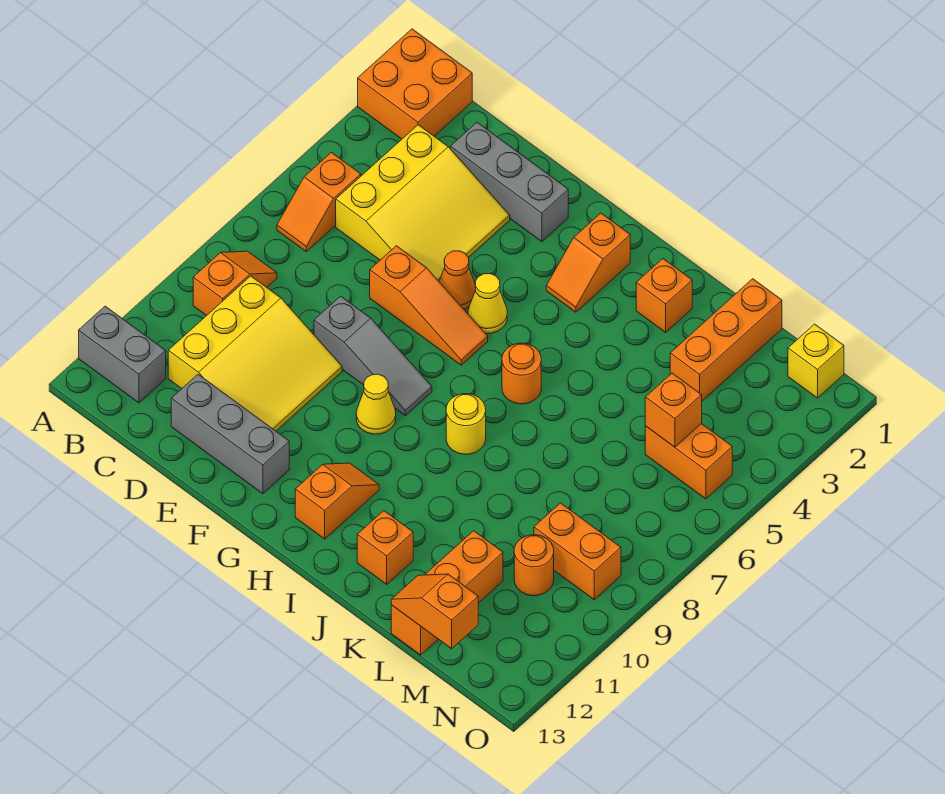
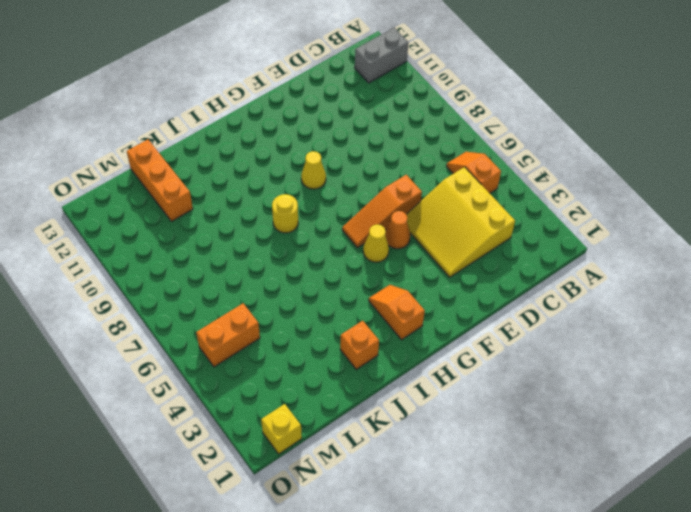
none -> orange 2x2 brick [358,29,472,139]
none -> orange 1x2 slope [193,251,277,316]
none -> yellow 3x3 slope [168,276,342,431]

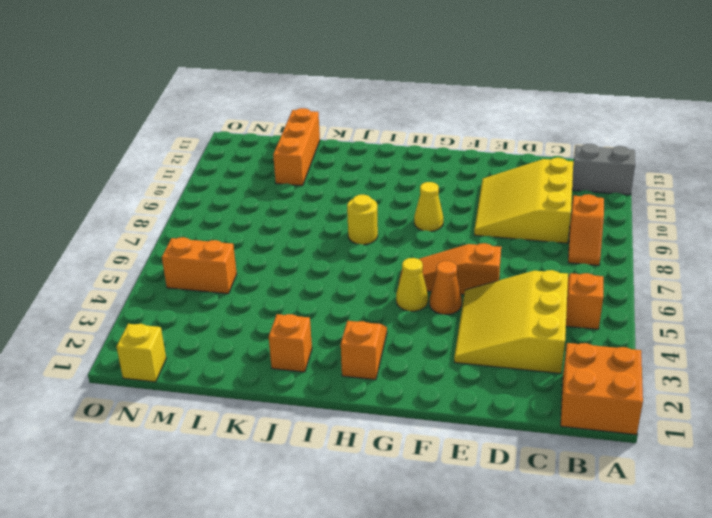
none -> grey 1x3 brick [450,122,568,242]
none -> grey 1x3 brick [171,374,289,494]
none -> grey 1x3 slope [314,296,432,415]

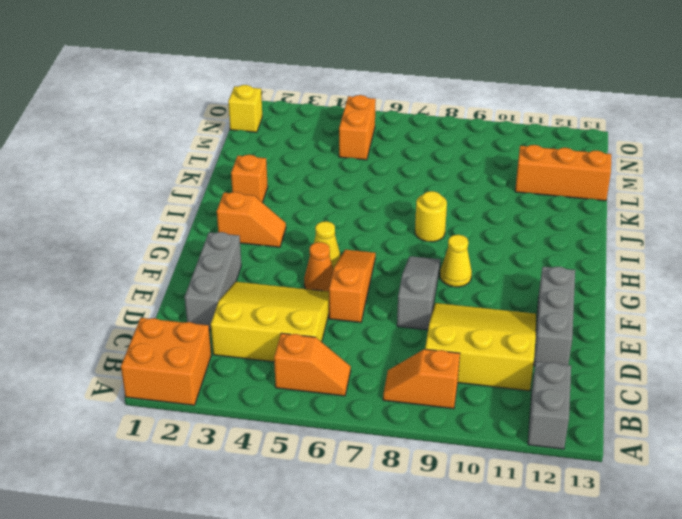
none -> orange 1x2 slope [295,463,379,539]
none -> orange 1x1 round brick [502,343,541,404]
none -> orange 1x1 brick [357,511,413,584]

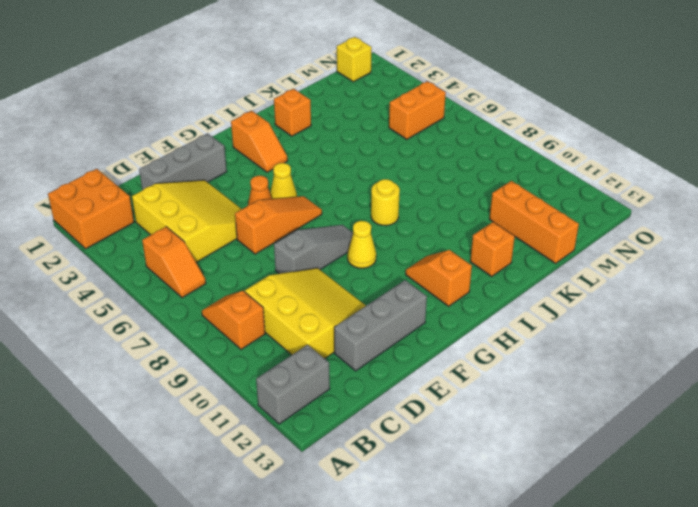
none -> orange 1x1 round brick [502,343,541,404]
none -> orange 1x3 brick [670,279,782,401]
none -> orange 1x2 brick [534,503,621,600]

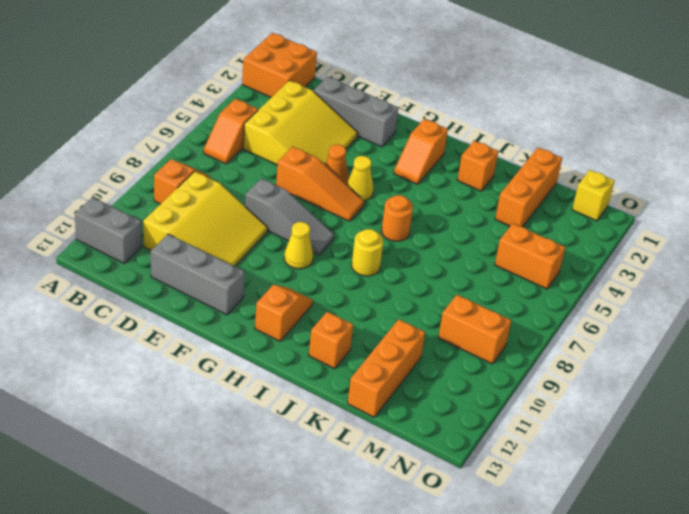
none -> orange 1x1 round brick [514,535,554,596]
none -> orange 1x2 slope [391,574,478,649]
none -> orange 1x1 brick [645,373,702,447]

